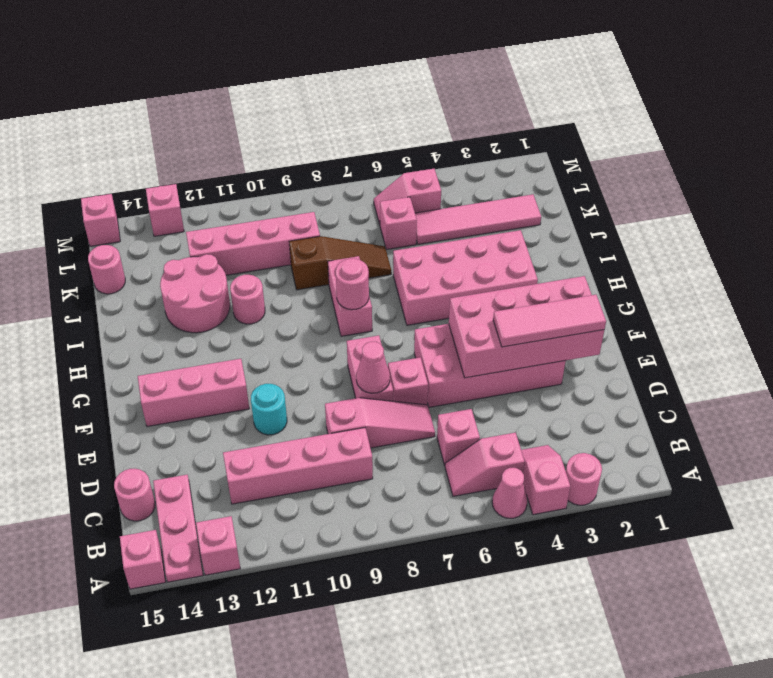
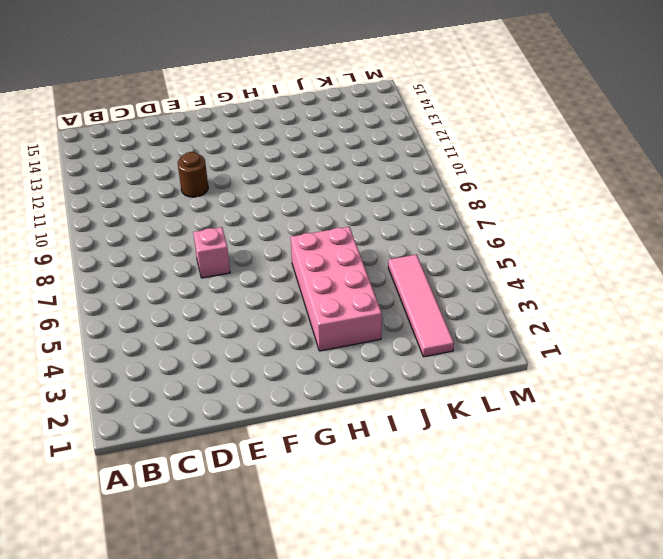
brown 1x1 round brick [178,152,208,197] -> cyan 1x1 round brick [251,384,287,435]
none -> pink 1x1 round brick [566,453,602,505]
none -> pink 1x2 slope [521,445,570,515]
none -> pink 1x1 cone [492,468,527,518]
none -> pink 1x1 brick [196,516,240,575]

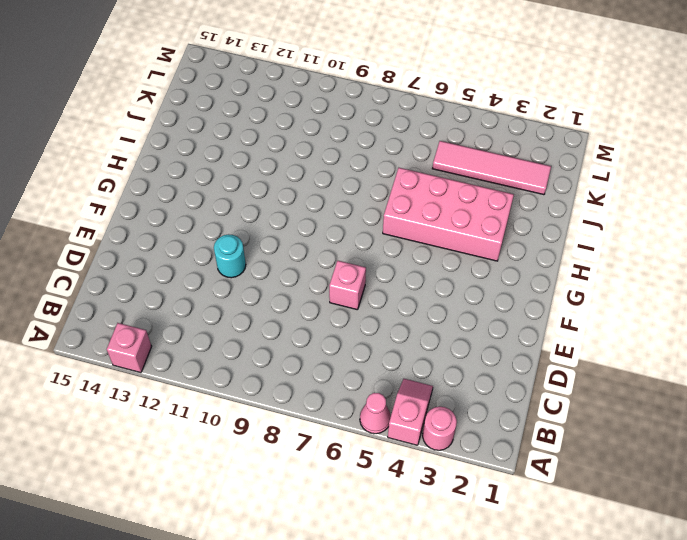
none -> pink 1x3 plate [153,475,203,582]
none -> pink 1x1 brick [120,530,166,589]
none -> pink 1x2 slope [445,433,525,496]
none -> pink 1x1 brick [437,409,480,465]

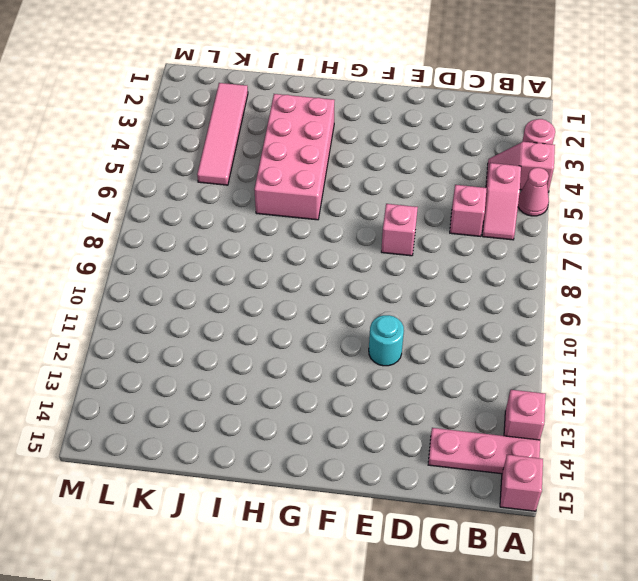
none -> pink 1x4 brick [223,428,373,504]
none -> pink 1x1 round brick [114,469,155,521]
none -> pink 1x3 slope [325,398,435,448]
none -> pink 2x4 brick [414,324,566,407]

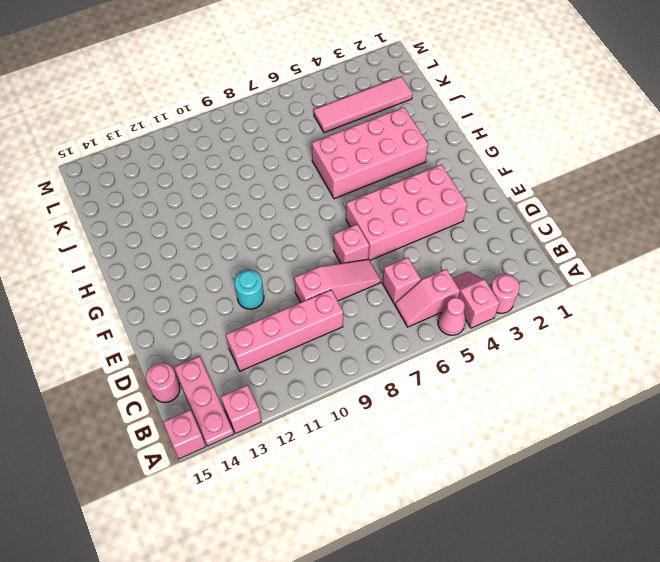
none -> pink 1x2 brick [347,335,393,401]
none -> pink 1x3 brick [138,359,249,427]
none -> pink 1x2 brick [328,256,372,336]
none -> pink 1x1 round brick [230,275,265,324]

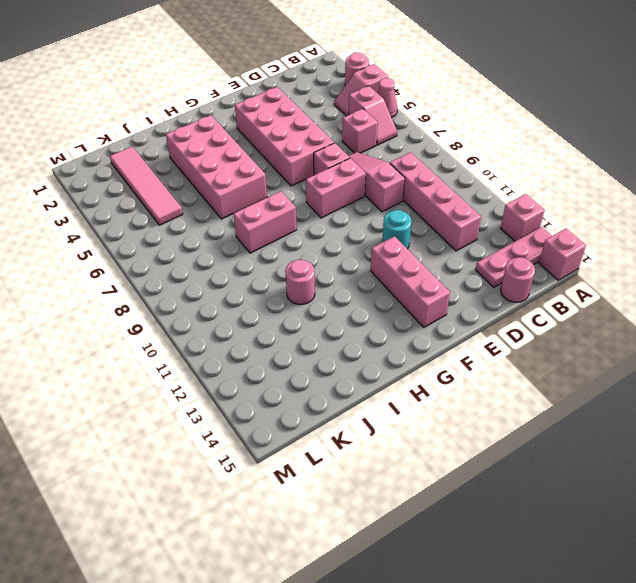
none -> pink 2x2 round brick [160,254,230,333]
none -> brown 1x3 slope [289,236,391,290]
none -> pink 1x1 brick [380,197,417,249]
none -> pink 1x4 brick [186,212,320,275]

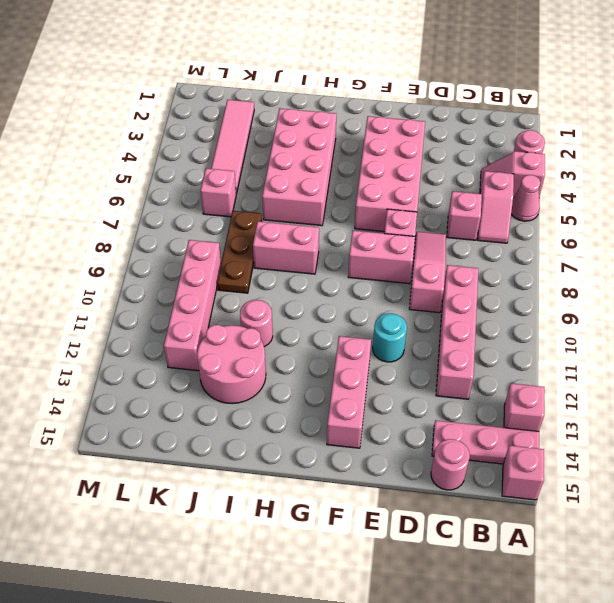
brown 1x3 plate [217,211,262,293] -> brown 1x3 slope [289,236,391,290]
none -> pink 1x1 round brick [88,245,125,294]
none -> pink 1x2 slope [374,169,441,224]
none -> pink 1x1 brick [146,184,184,236]
none -> pink 1x1 brick [81,194,120,246]

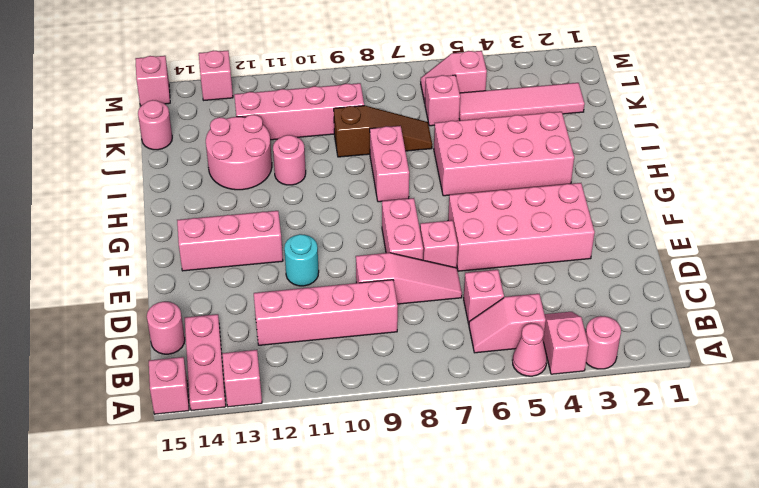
none -> pink 2x4 brick [449,276,604,378]
none -> pink 1x1 cone [356,342,390,393]
none -> pink 1x1 round brick [336,258,369,310]
none -> pink 1x3 tile [493,295,606,347]

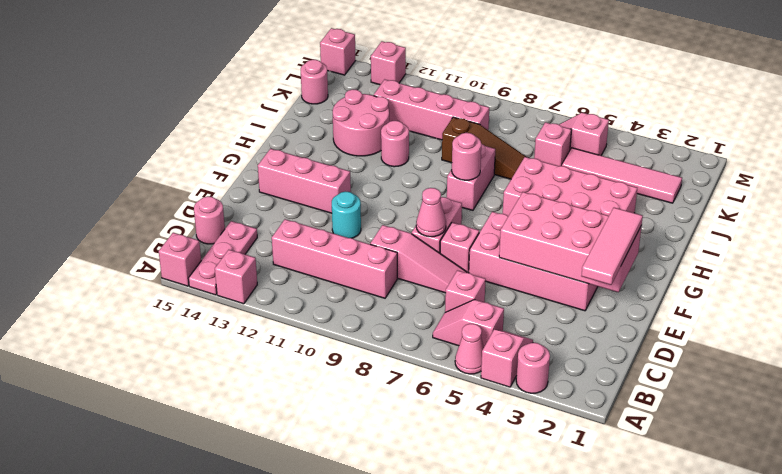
pink 1x3 tile [581,208,643,285] -> pink 1x3 tile turned to [493,295,606,347]

